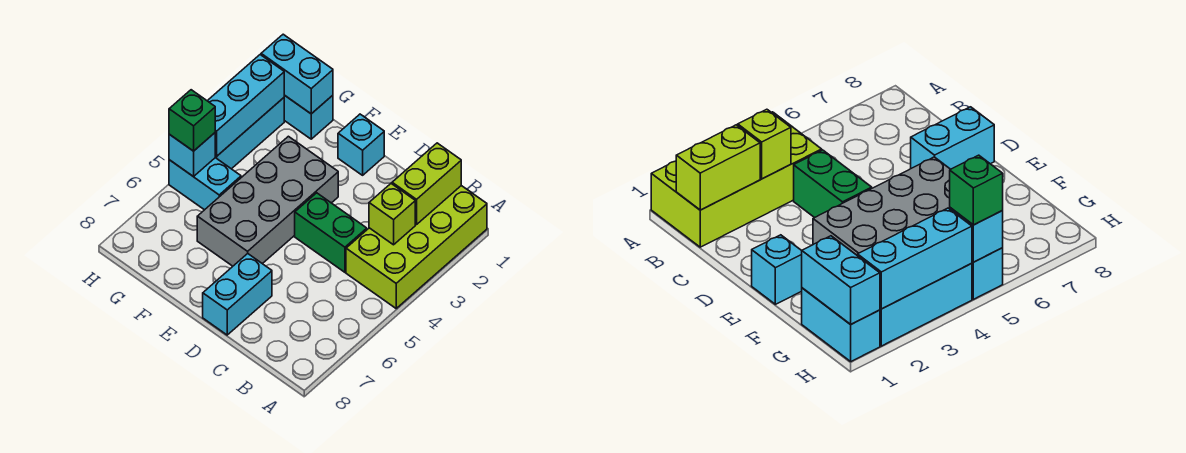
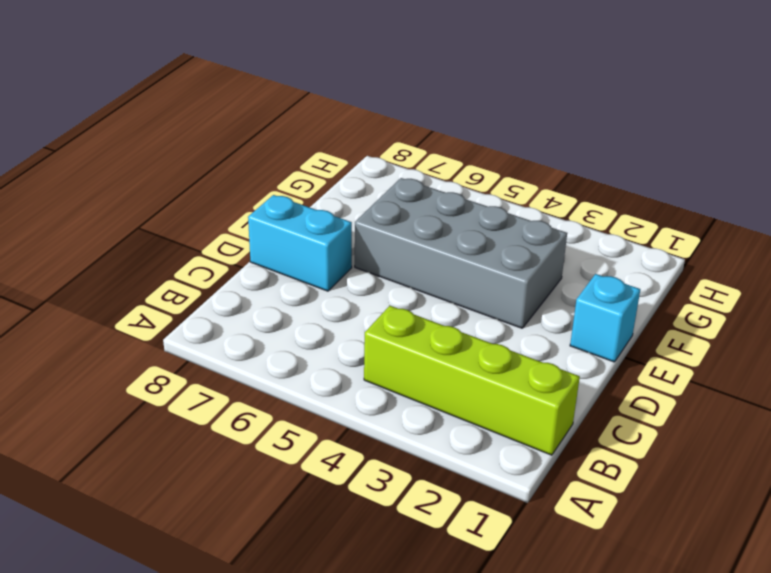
lime 1x4 brick [364,306,580,455] -> lime 2x4 brick [346,186,487,308]
none -> green 1x2 brick [295,193,367,272]
none -> cyan 1x2 brick [284,95,333,139]
none -> cyan 1x2 brick [169,158,241,210]

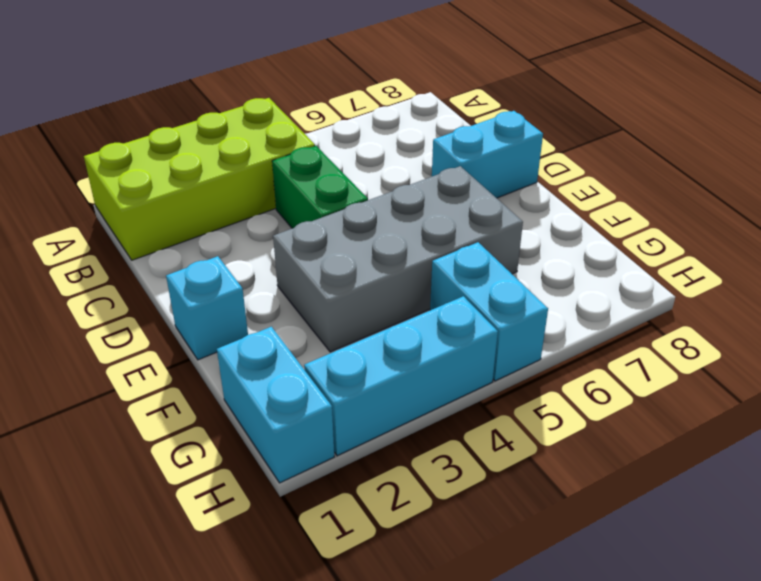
none -> lime 1x2 brick [392,143,461,224]
none -> lime 1x1 brick [369,184,415,245]
none -> cyan 1x2 brick [261,34,333,114]

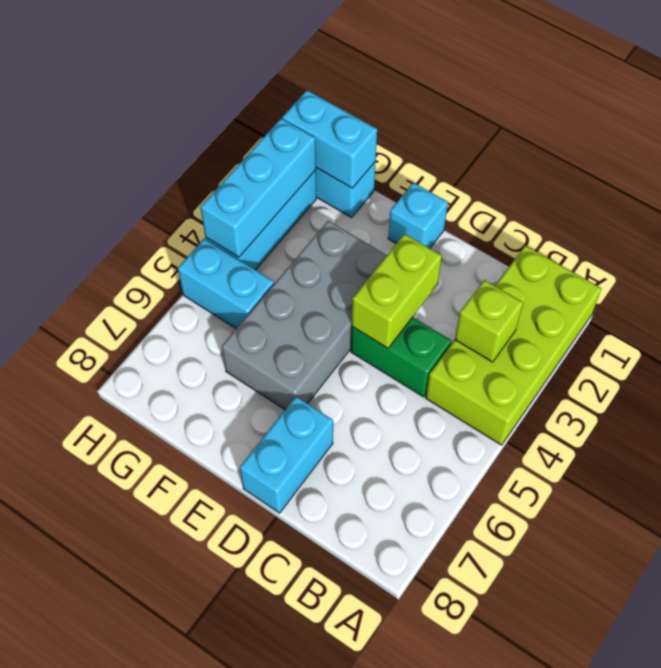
lime 1x2 brick [352,234,442,348] -> lime 1x2 brick moved to [392,143,461,224]
none -> cyan 1x1 brick [169,133,215,176]
none -> green 1x1 brick [169,90,215,151]

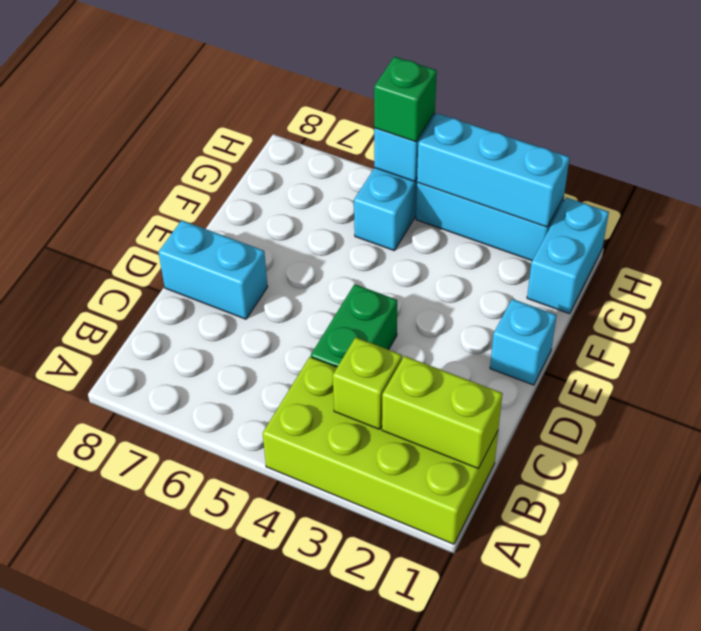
none -> grey 2x4 brick [197,136,338,266]
none -> cyan 1x2 brick [261,34,333,114]

